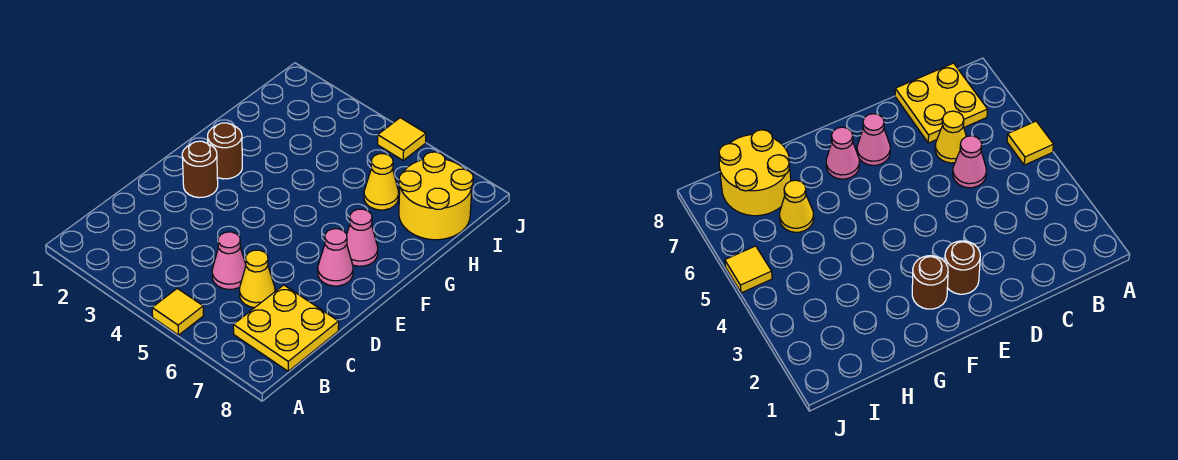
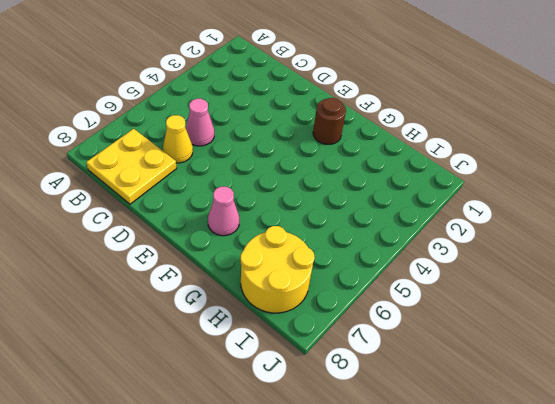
none -> yellow 1x1 tile [152,288,204,335]
none -> brown 1x1 round brick [182,141,218,198]

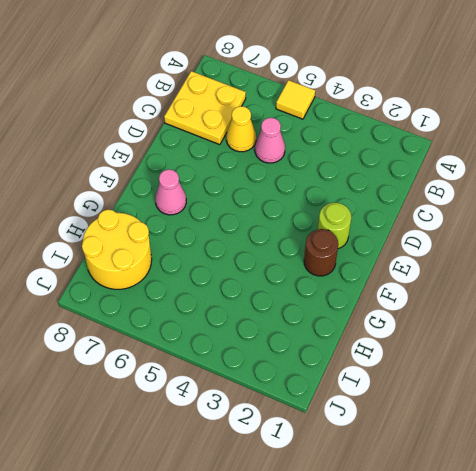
lime 1x1 round brick [318,203,351,249] -> brown 1x1 round brick [182,141,218,198]
none -> pink 1x1 cone [318,229,353,286]
none -> yellow 1x1 cone [364,154,399,210]

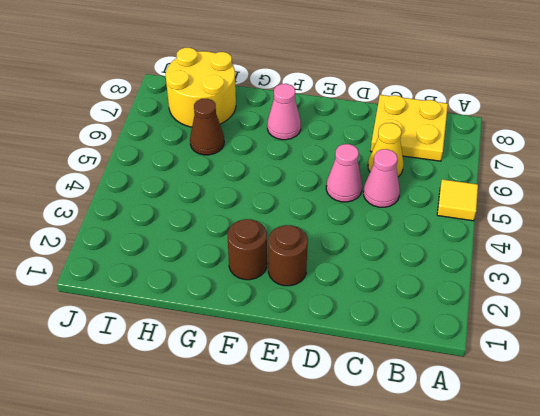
pink 1x1 cone [326,144,362,202] -> pink 1x1 cone moved to [318,229,353,286]
brown 1x1 cone [190,99,224,155] -> yellow 1x1 cone [364,154,399,210]
none -> yellow 1x1 tile [378,118,426,160]

